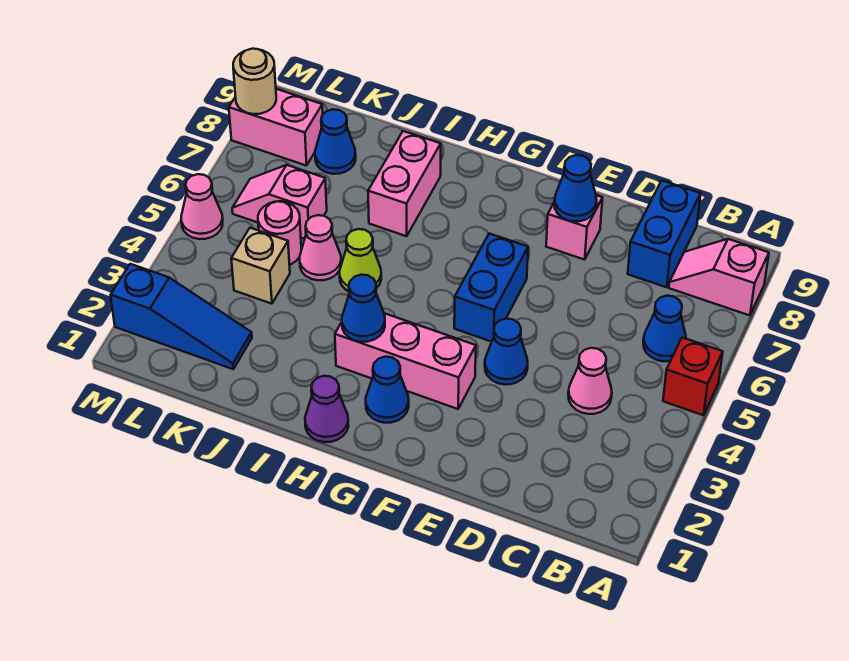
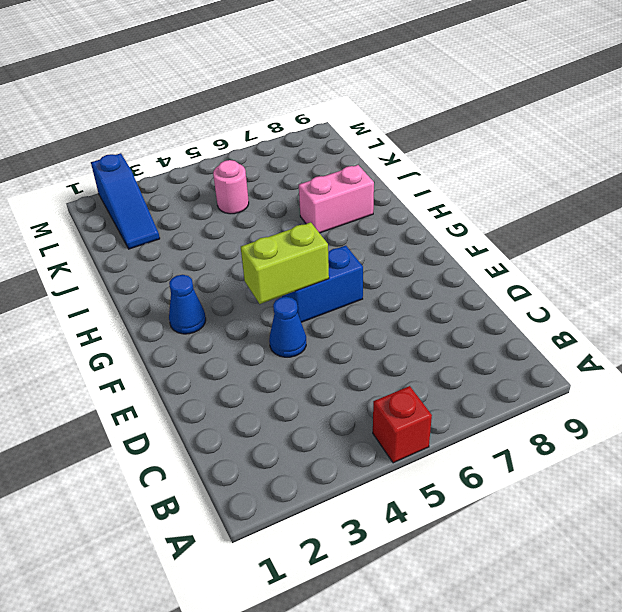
lime 1x2 brick [241,222,329,304] -> none
none -> pink 1x2 slope [669,239,769,315]
none -> blue 1x1 cone [643,296,686,361]
none -> pink 1x1 cone [568,348,612,414]

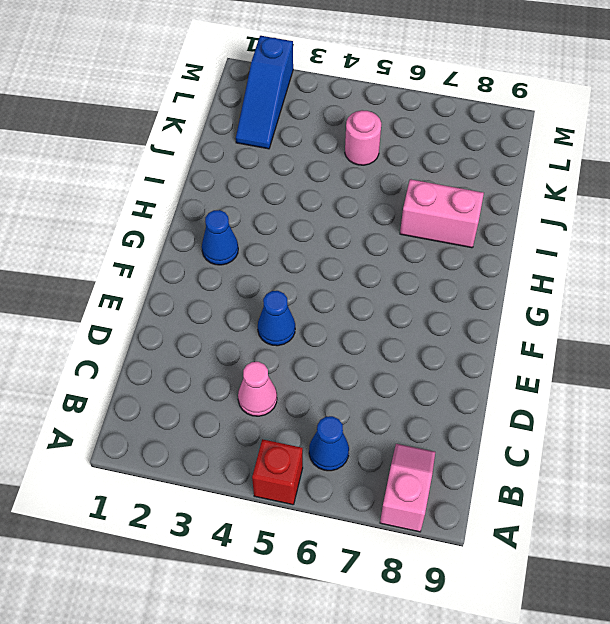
none -> blue 1x2 brick [628,181,701,287]
none -> pink 1x1 brick [546,195,603,260]
none -> pink 1x3 brick [335,313,476,409]

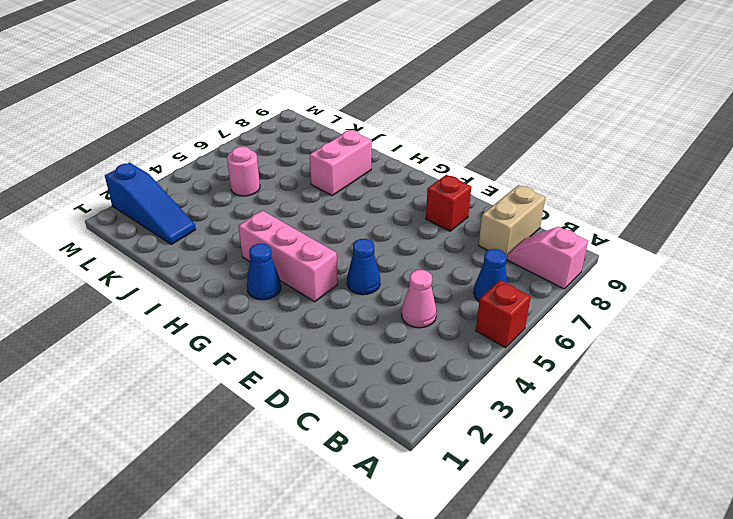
tan 1x2 brick [478,185,545,256] -> blue 1x2 brick [628,181,701,287]
red 1x1 brick [426,175,471,231] -> pink 1x1 brick [546,195,603,260]
none -> blue 1x2 brick [454,234,528,342]
none -> purple 1x1 cone [305,376,349,442]
none -> lime 1x1 cone [340,229,381,291]

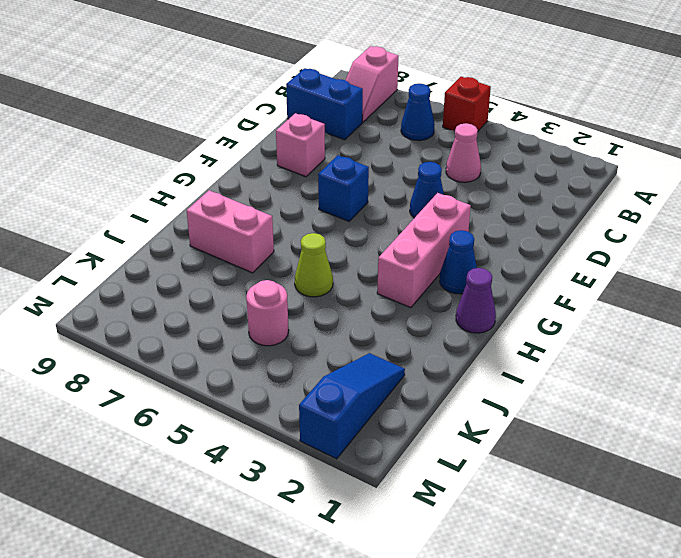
blue 1x1 brick [318,155,369,221] -> blue 1x2 brick [454,234,528,342]
none -> pink 1x1 cone [300,215,341,280]
none -> tan 1x1 brick [231,228,290,304]
none -> pink 1x2 slope [232,165,327,239]

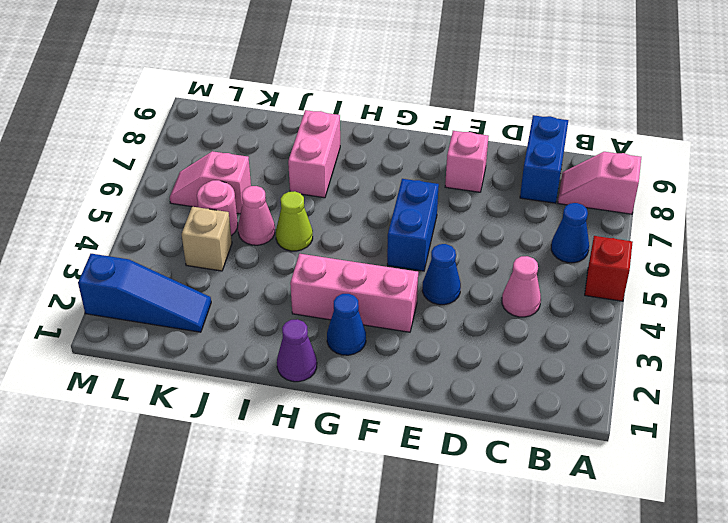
none -> blue 1x1 cone [315,109,356,174]
none -> pink 1x2 brick [229,89,323,166]
none -> pink 1x1 cone [181,174,223,239]

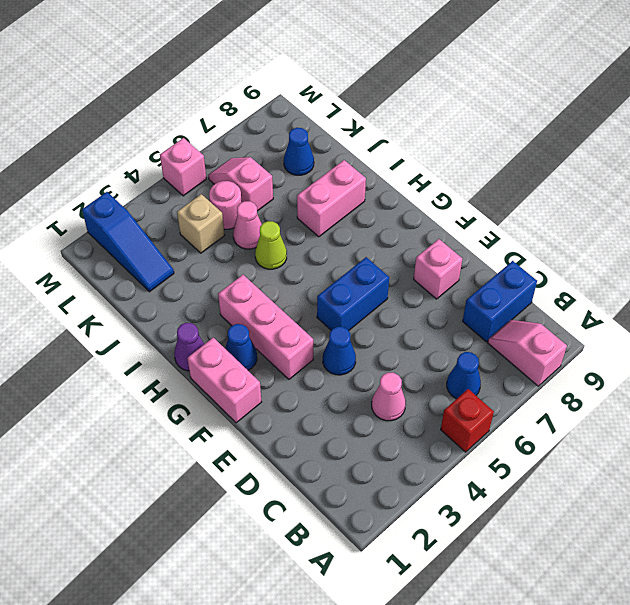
pink 1x2 brick [187,338,261,423] -> pink 1x2 brick moved to [229,89,323,166]
pink 1x1 brick [160,138,206,196] -> pink 1x1 cone [181,174,223,239]
none -> blue 1x1 cone [554,155,597,221]
none -> blue 1x1 cone [342,275,385,342]
none -> tan 1x1 round brick [233,49,276,114]

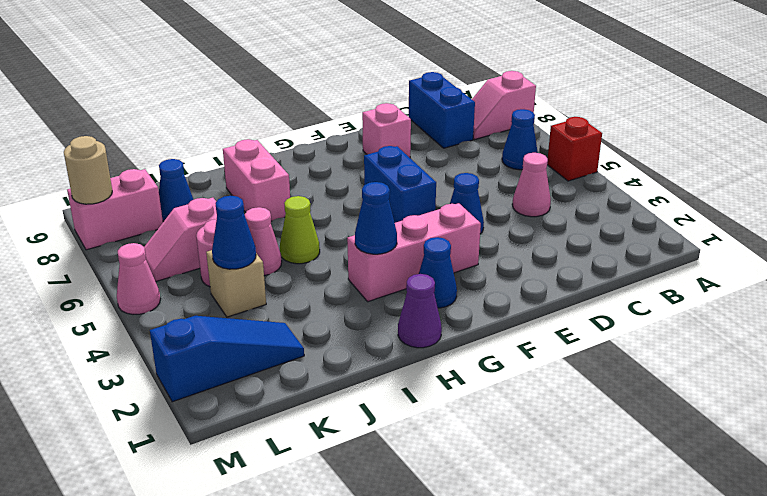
blue 1x1 cone [212,196,256,269] -> blue 1x1 cone moved to [554,155,597,221]

